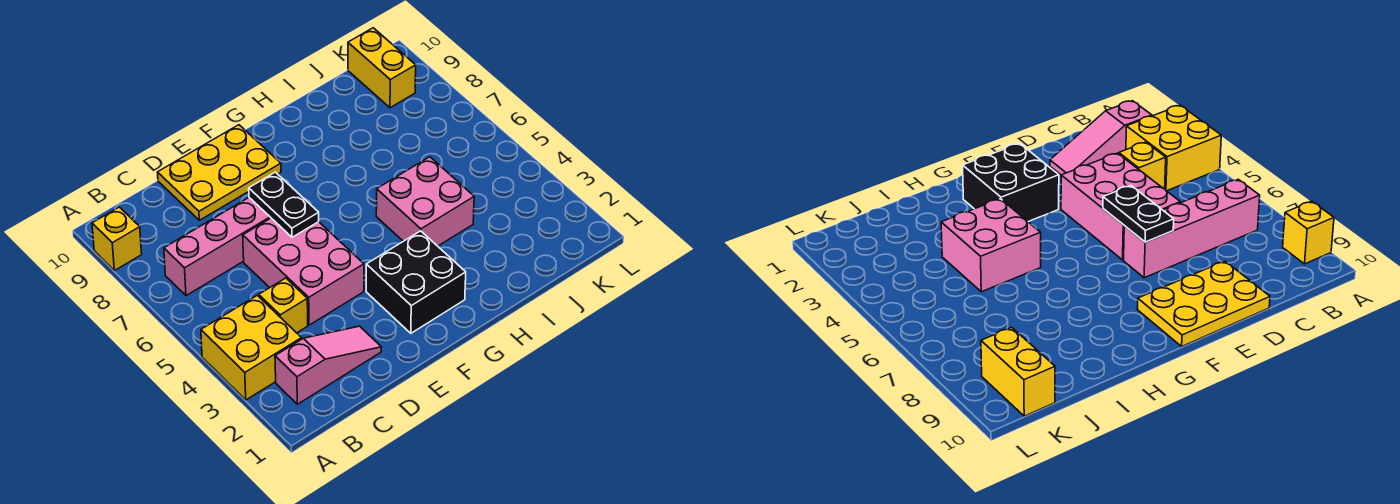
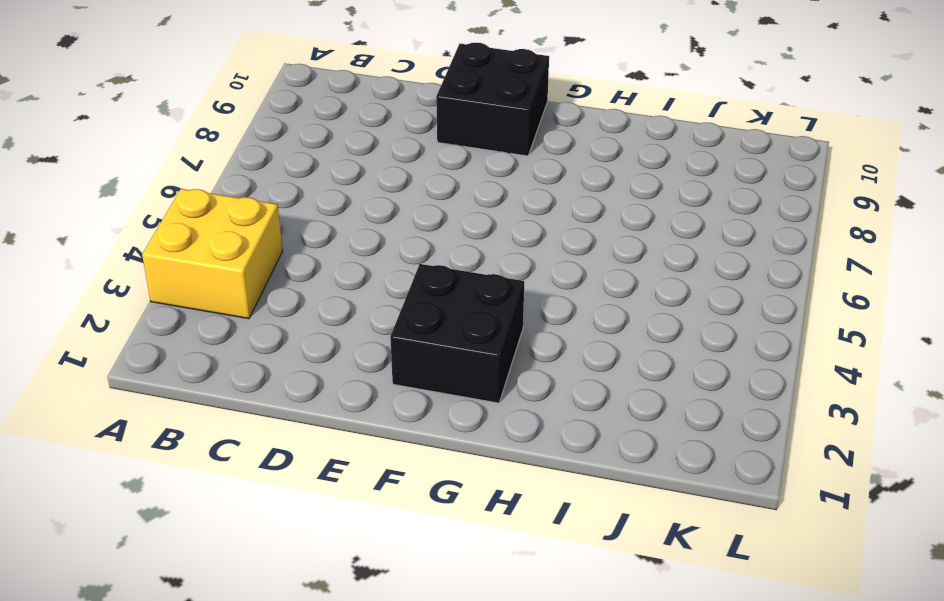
black 2x2 brick [436,43,549,156] -> yellow 2x3 plate [157,125,281,220]
none -> yellow 1x1 brick [92,207,142,271]
none -> pink 1x3 slope [275,326,381,404]

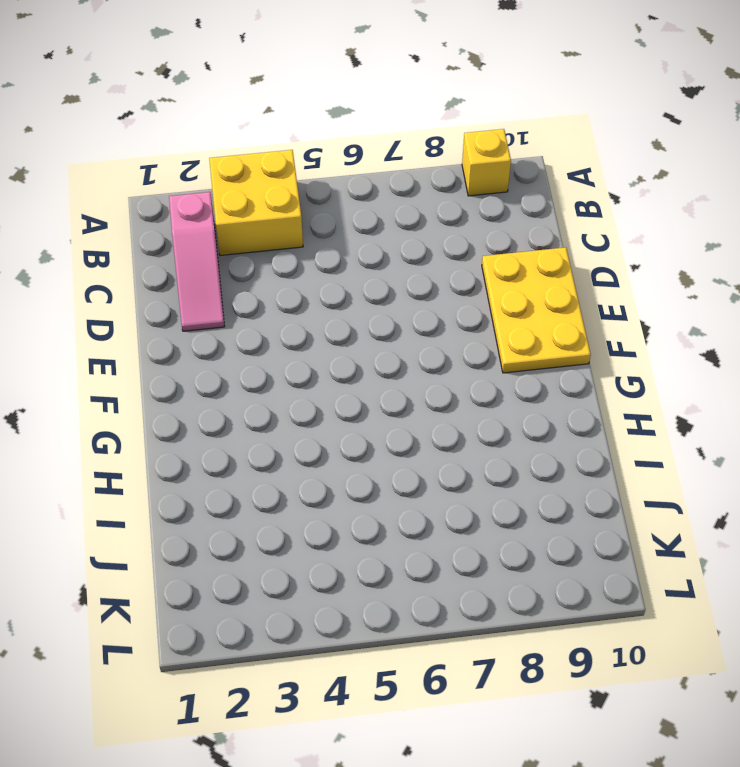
none -> pink 1x4 brick [164,198,271,296]
none -> yellow 1x1 brick [259,278,308,333]

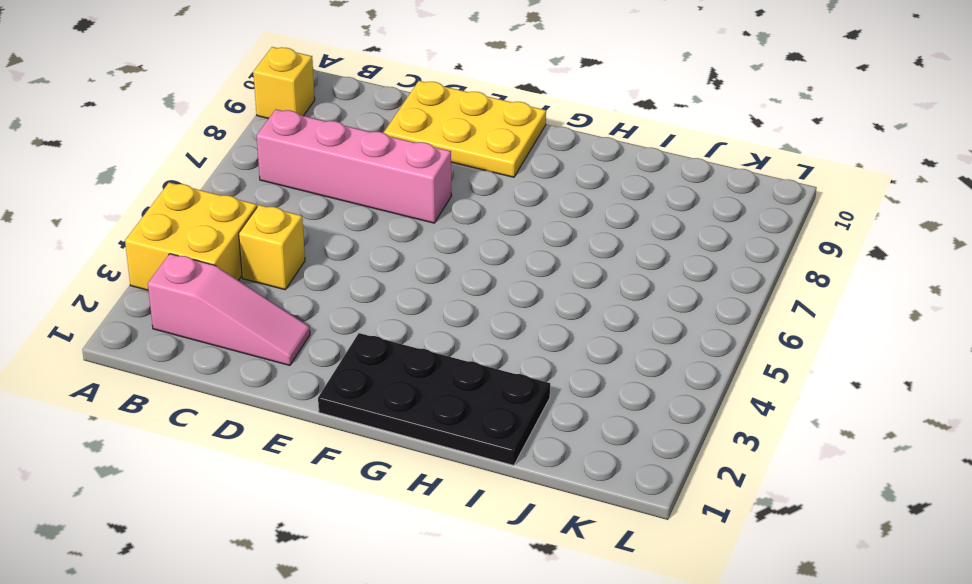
black 2x4 plate [318,333,550,466] -> black 2x2 brick [366,231,466,333]
none -> pink 2x3 brick [243,218,364,325]
none -> pink 2x2 brick [376,157,474,246]

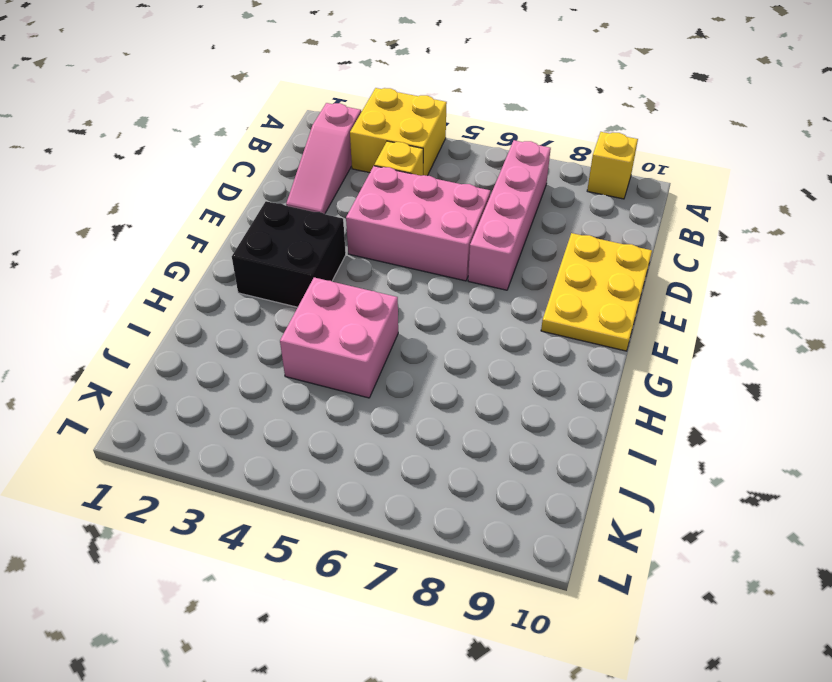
none -> yellow 1x2 brick [348,28,416,108]
none -> black 1x2 plate [249,172,319,237]

